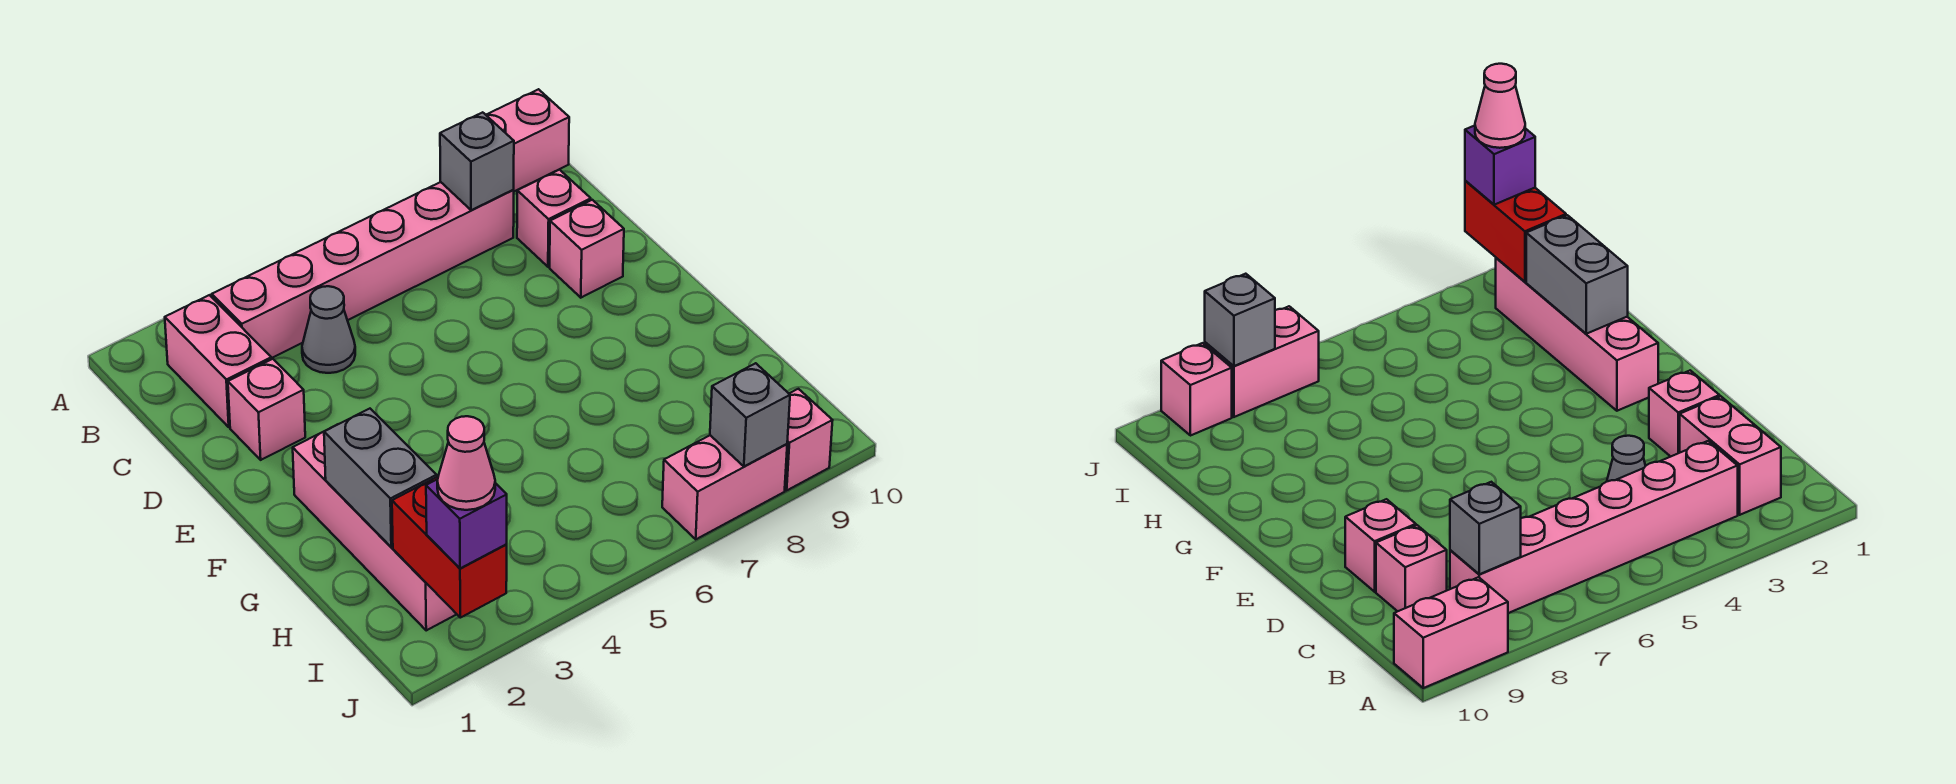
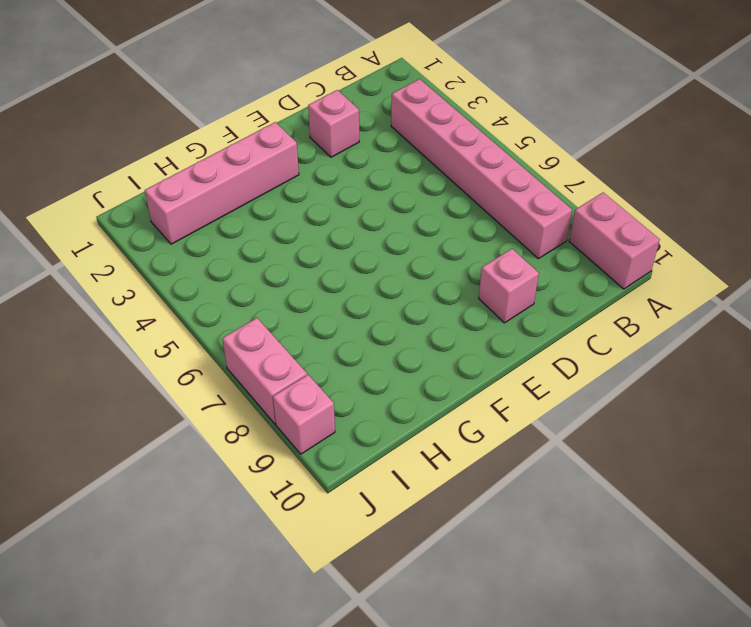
none -> pink 1x2 brick [165,295,271,427]
none -> grey 1x1 cone [302,286,355,373]
none -> pink 1x1 brick [517,170,591,267]

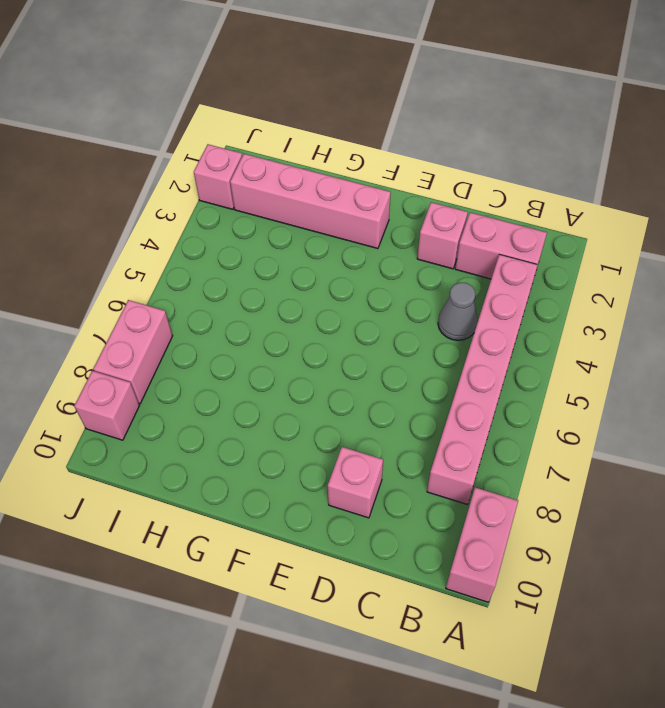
pink 1x1 brick [194,144,242,209] -> pink 1x1 brick moved to [517,170,591,267]
none -> grey 1x1 brick [440,112,514,210]
none -> grey 1x2 brick [324,409,437,547]
none -> red 1x2 brick [392,477,507,618]

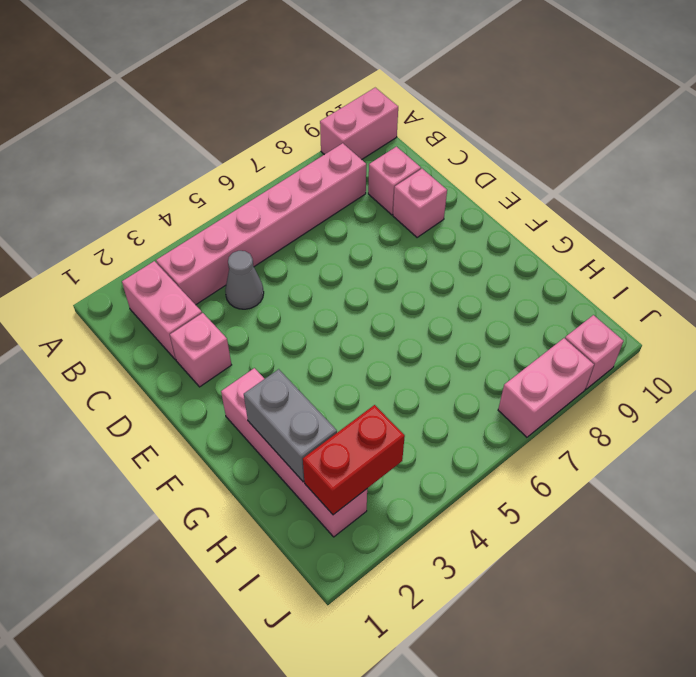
red 1x2 brick [303,405,405,515] -> red 1x2 brick turned to [392,477,507,618]
none -> grey 1x1 brick [440,112,514,210]
none -> grey 1x1 brick [710,363,790,466]
none -> purple 1x1 brick [426,479,507,568]

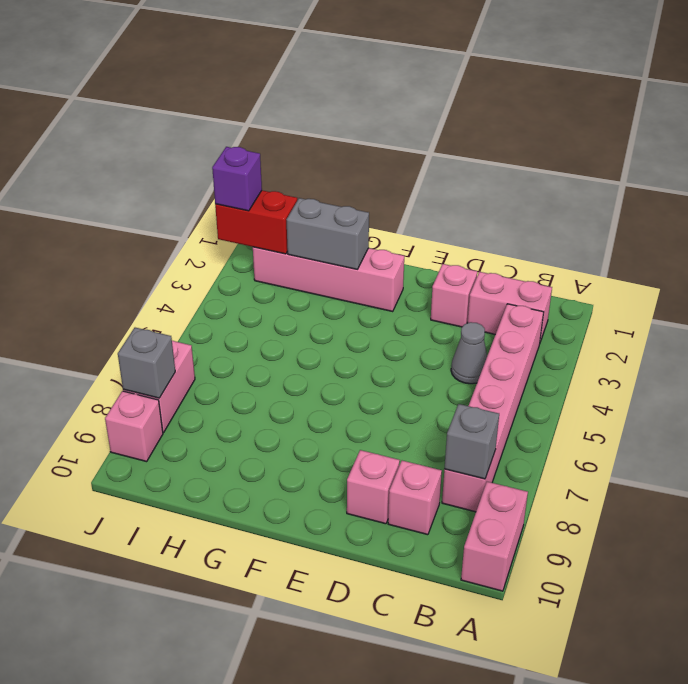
none -> pink 1x1 cone [437,416,495,510]

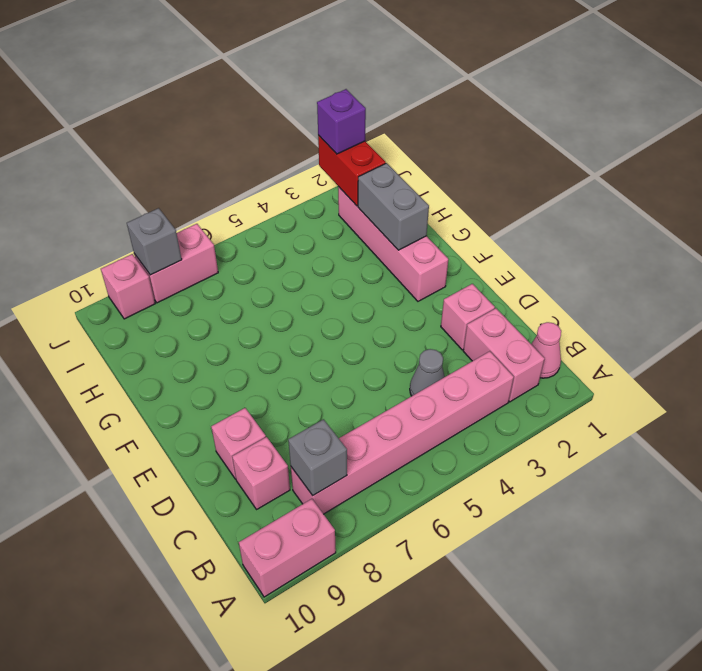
pink 1x1 cone [531,322,561,378] -> pink 1x1 cone moved to [437,416,495,510]

